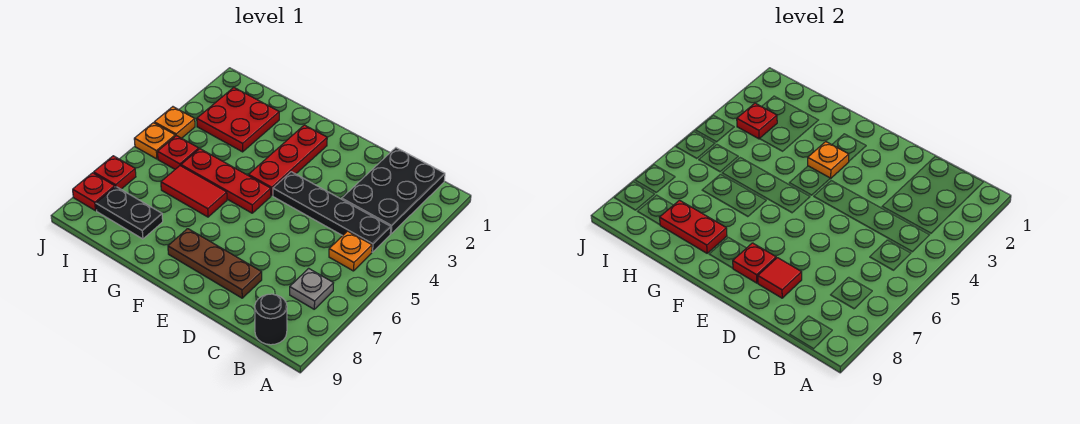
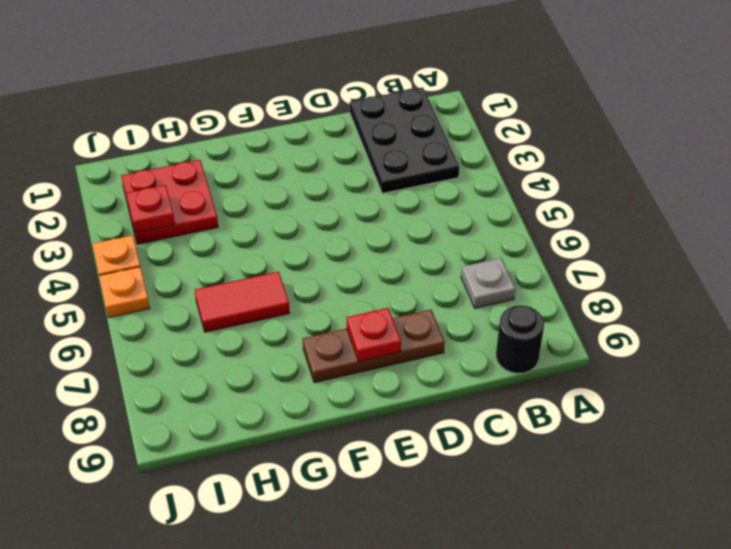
none -> black 1x4 plate [273,172,391,252]
none -> orange 1x1 plate [329,231,372,271]
none -> red 1x3 plate [248,125,327,196]

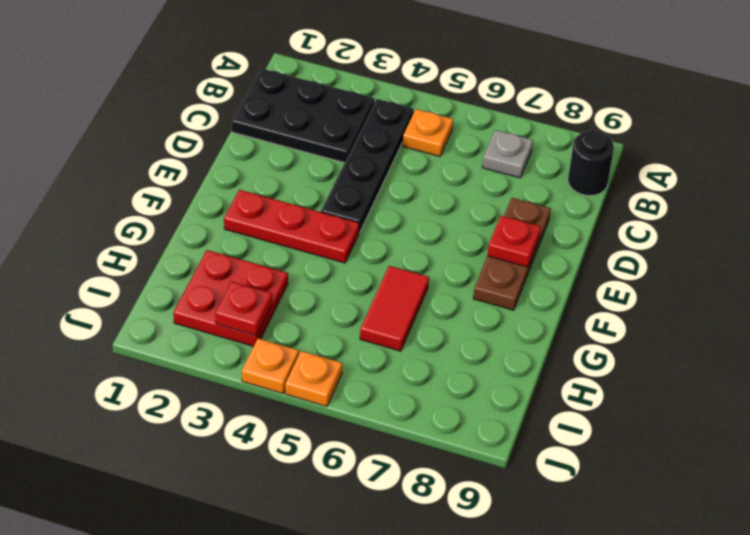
none -> red 1x3 plate [181,149,271,213]
none -> black 1x2 plate [96,187,163,239]
none -> red 1x1 plate [158,136,199,169]

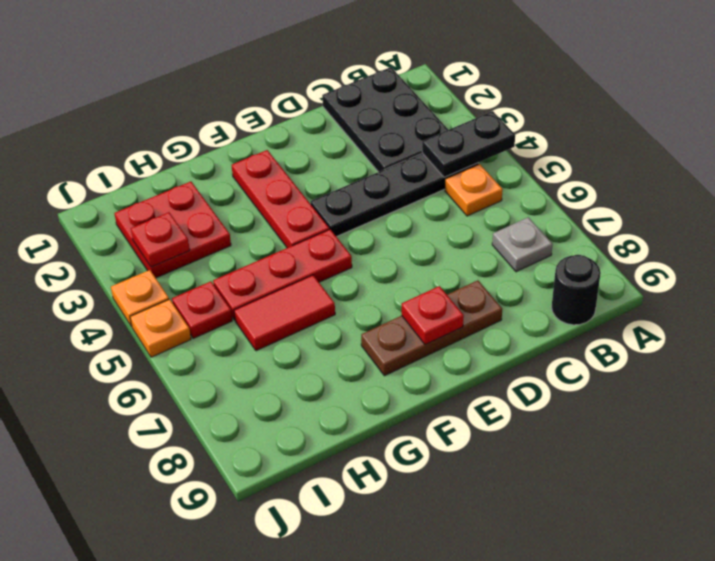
black 1x2 plate [422,111,515,177] -> black 1x2 plate moved to [96,187,163,239]
none -> red 1x1 plate [94,156,136,189]
none -> red 1x1 plate [73,173,115,211]
none -> red 1x1 tile [758,258,802,298]

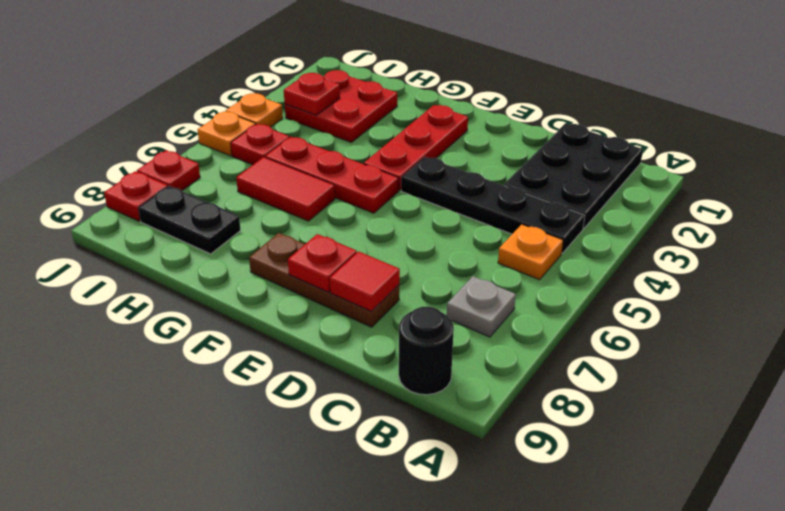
none -> orange 1x1 plate [808,142,849,178]
none -> red 1x2 plate [660,200,727,253]

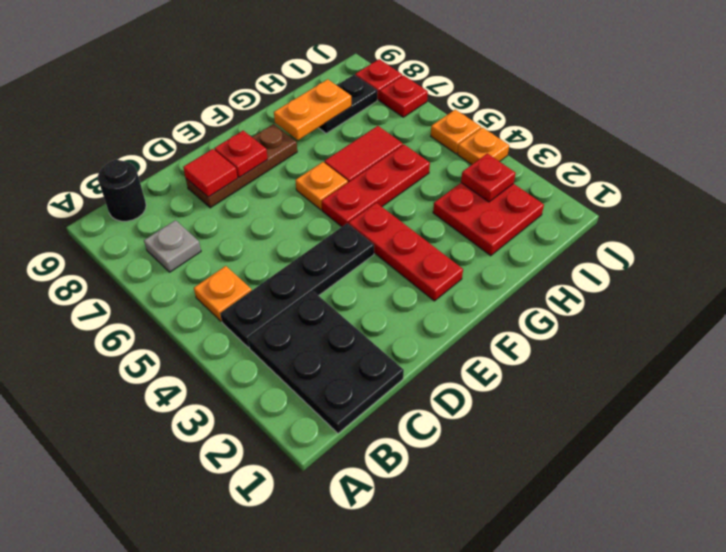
orange 1x1 plate [295,162,348,210] -> orange 1x1 plate moved to [808,142,849,178]
orange 1x2 plate [274,79,351,140] -> red 1x2 plate [660,200,727,253]
none -> red 1x1 plate [158,136,199,169]

